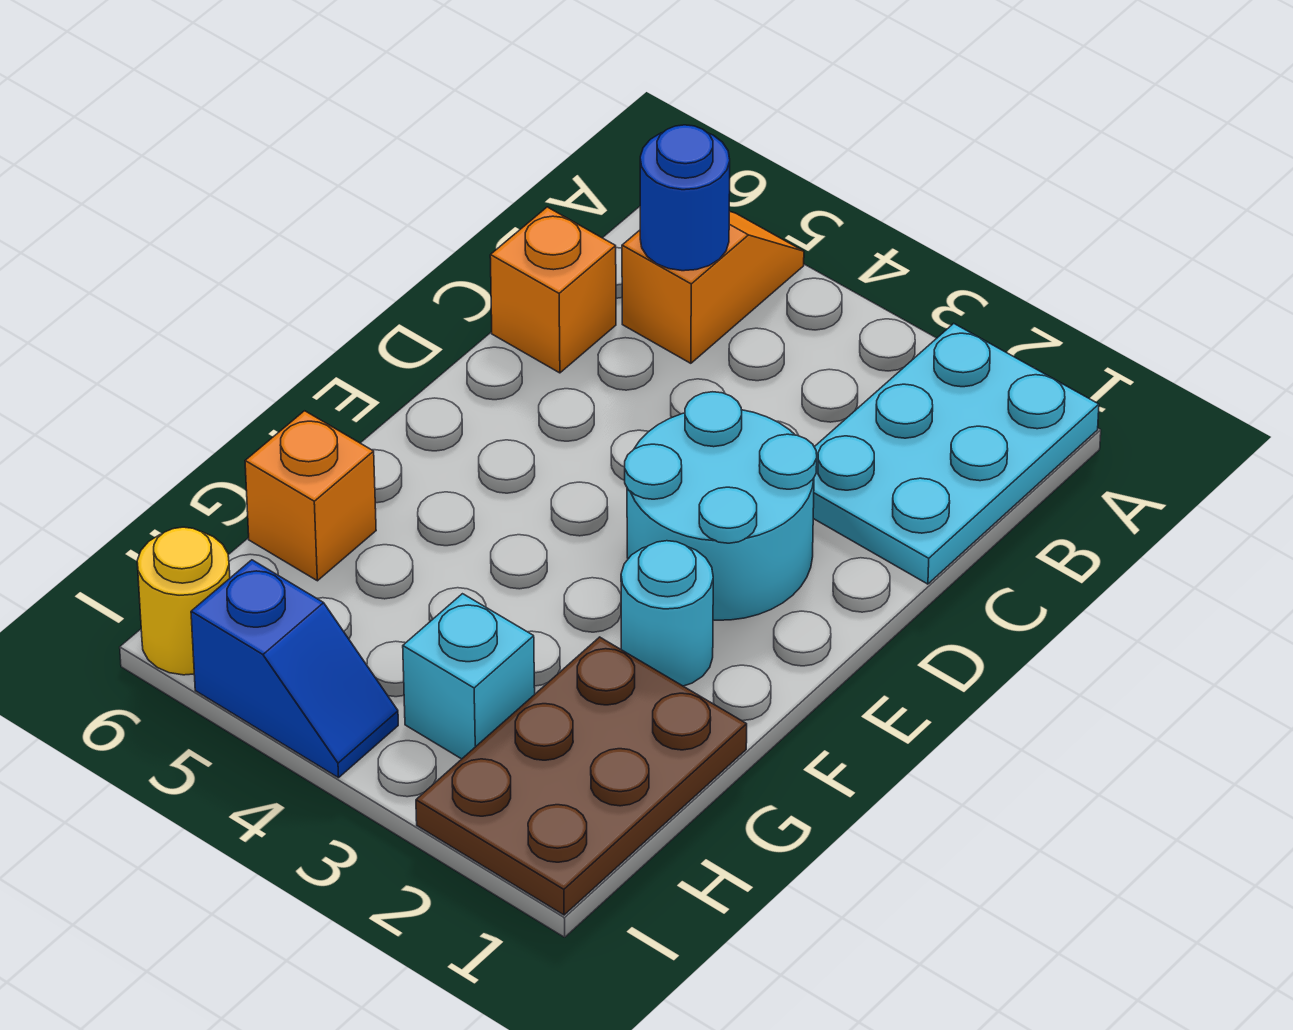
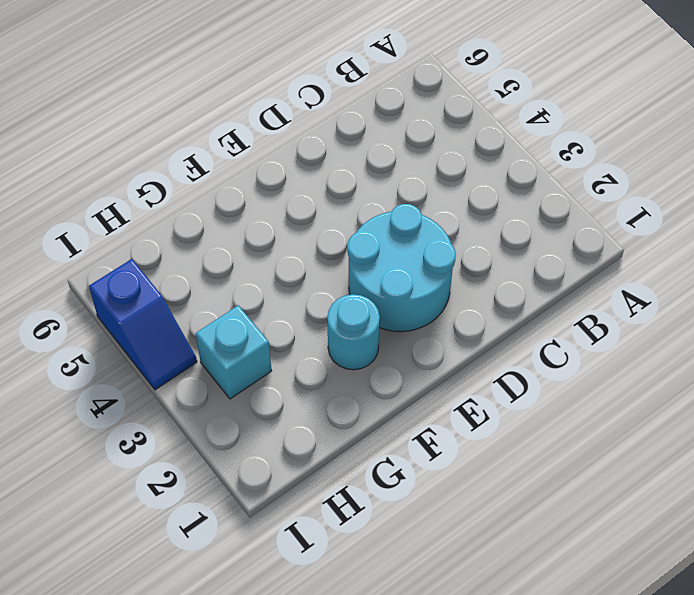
none -> cyan 2x3 plate [813,323,1099,584]
none -> orange 1x2 slope [622,211,804,363]

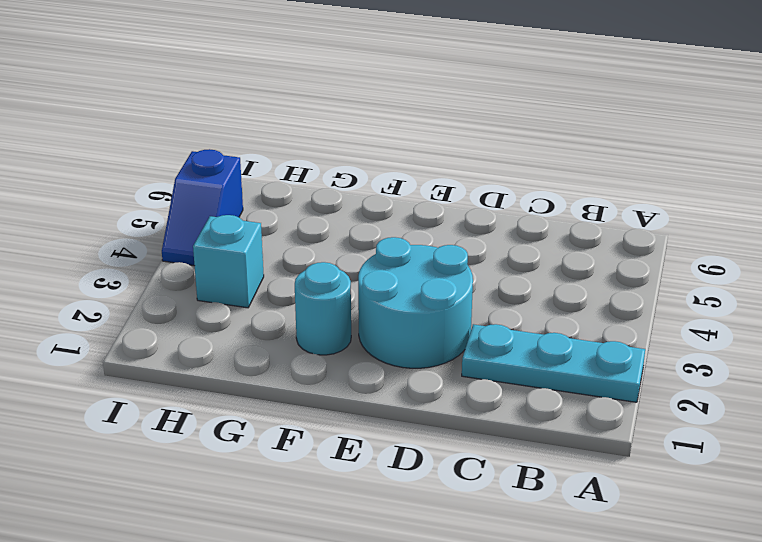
cyan 1x3 plate [462,324,645,402] -> cyan 2x3 plate [813,323,1099,584]
none -> orange 1x2 slope [622,211,804,363]
none -> orange 1x1 brick [490,207,616,373]

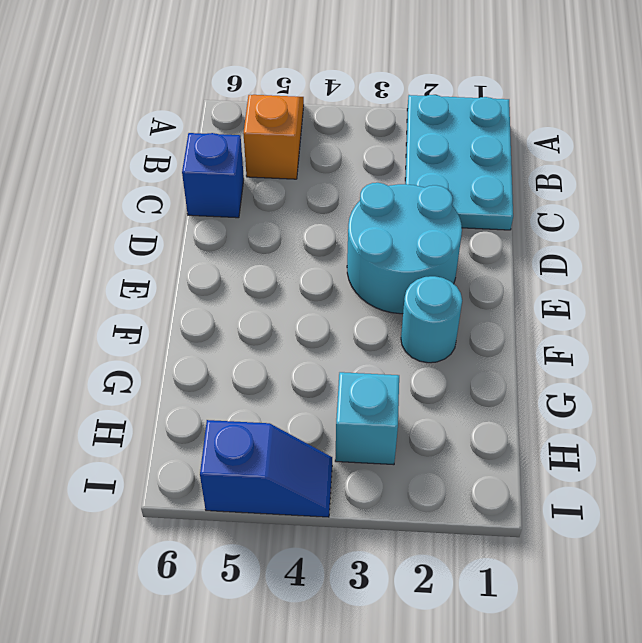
blue 1x1 brick [182,133,244,218] -> orange 1x1 brick [490,207,616,373]
none -> brown 2x3 plate [416,637,747,915]
none -> orange 1x1 brick [245,411,376,581]

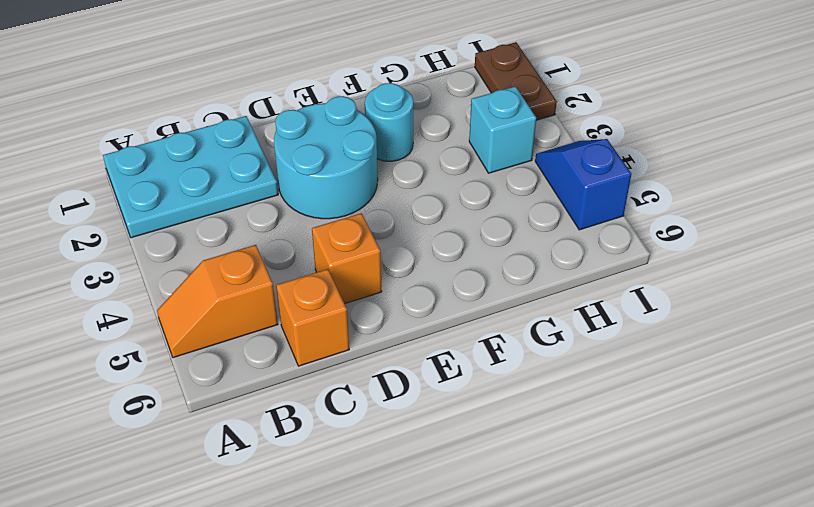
orange 1x1 brick [312,213,382,304] -> orange 1x1 brick moved to [245,411,376,581]
brown 1x2 plate [475,42,557,120] -> brown 2x3 plate [416,637,747,915]
none -> yellow 1x1 round brick [137,527,230,675]
none -> blue 1x1 round brick [640,125,730,271]

